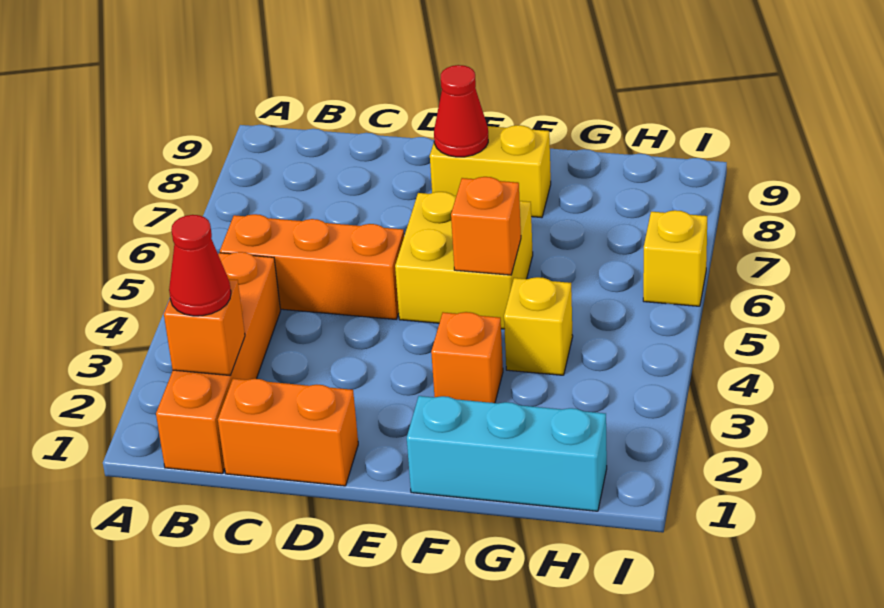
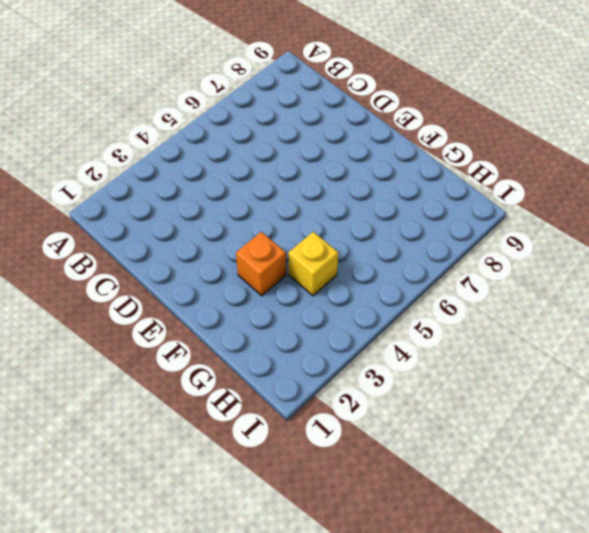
none -> orange 1x4 brick [156,252,281,474]
none -> orange 1x3 brick [220,214,404,319]
none -> orange 1x2 brick [218,379,358,486]

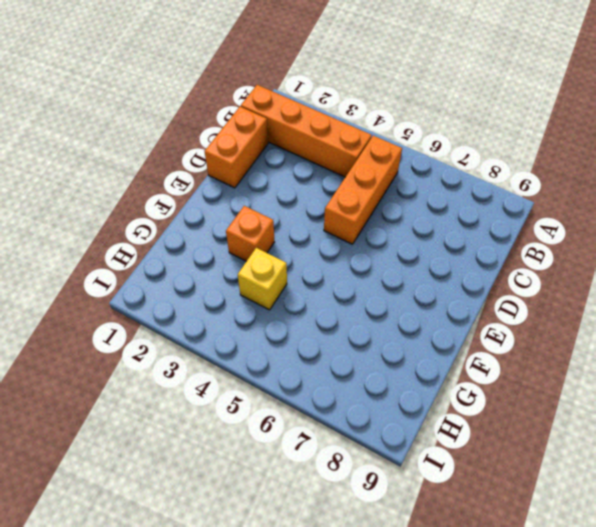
none -> yellow 2x2 brick [395,192,533,329]
none -> yellow 1x2 brick [430,125,551,218]
none -> cyan 1x3 brick [407,396,607,511]

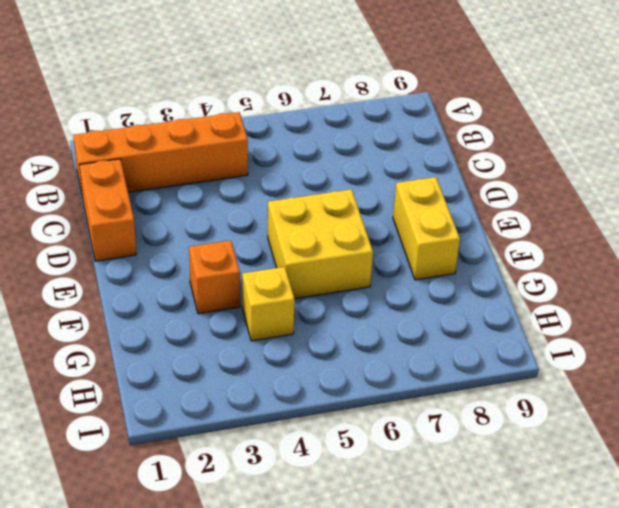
none -> orange 1x3 brick [220,214,404,319]
none -> cyan 1x3 brick [407,396,607,511]
none -> yellow 1x1 brick [643,210,707,306]

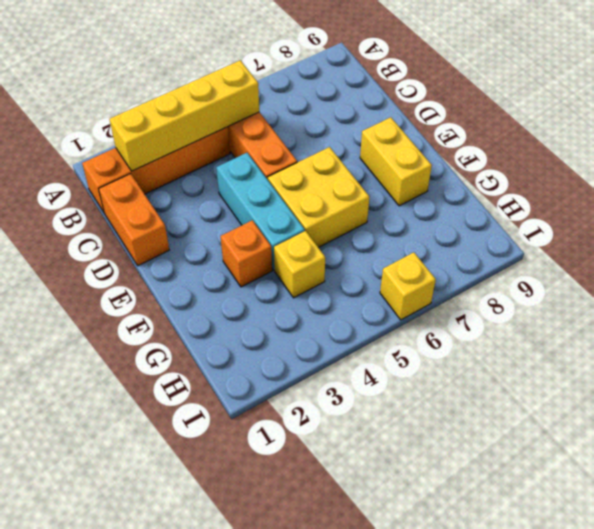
yellow 1x4 brick [110,60,259,171] -> orange 1x1 brick [164,279,245,375]
cyan 1x3 brick [216,153,305,270] -> cyan 1x3 brick moved to [407,396,607,511]
none -> red 1x1 cone [434,65,488,157]
none -> orange 1x1 brick [451,177,521,275]
none -> red 1x1 cone [169,215,231,316]

